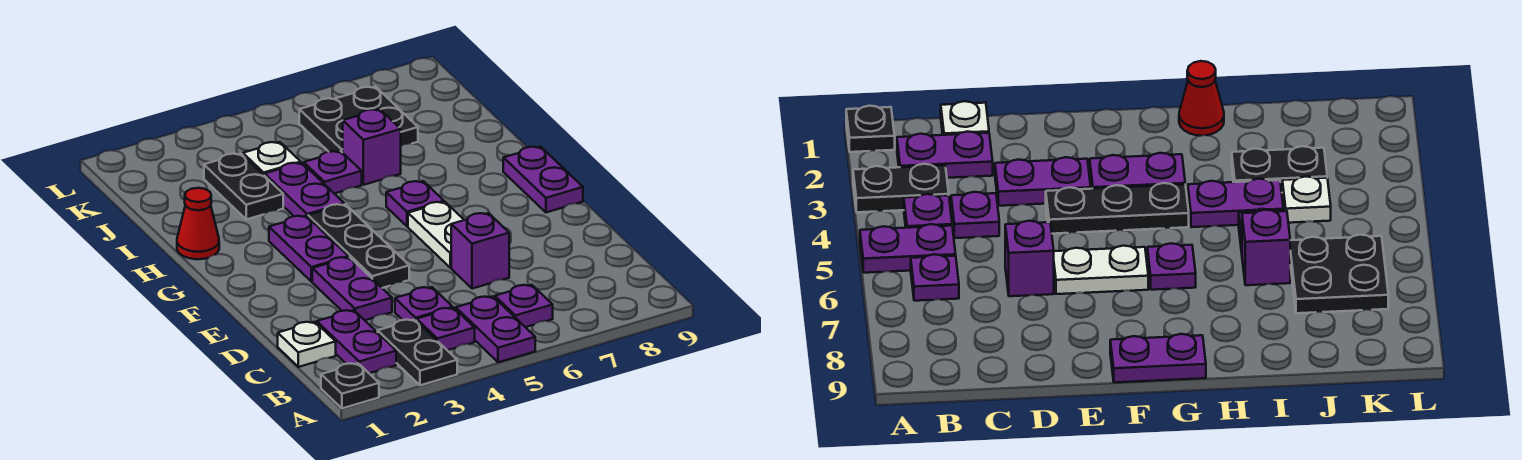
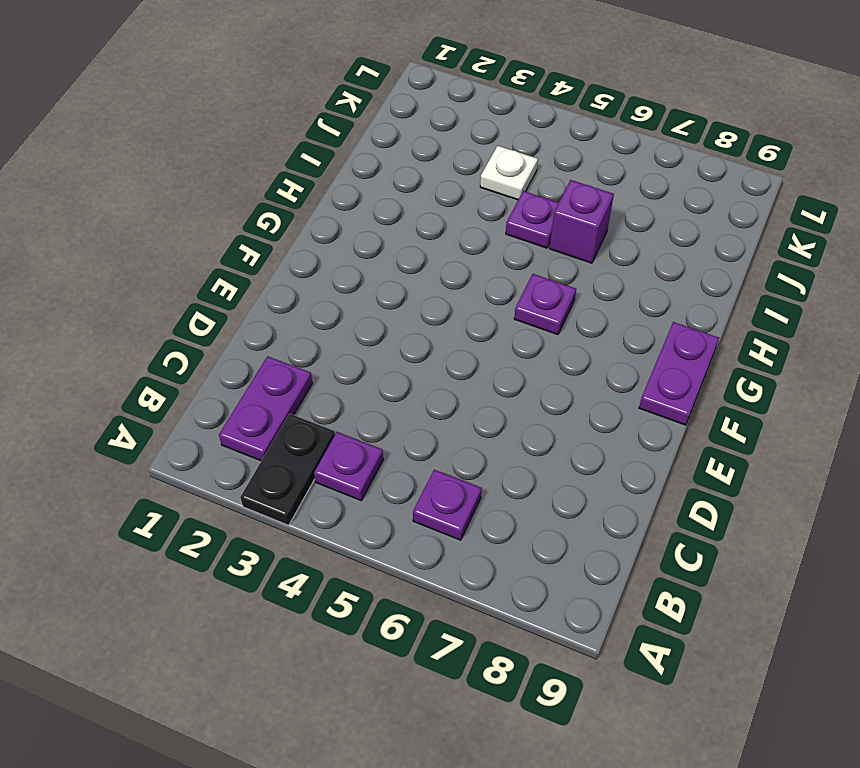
none -> black 1x1 plate [321,363,379,408]
none -> purple 1x2 plate [456,296,535,362]
none -> white 1x1 plate [278,322,336,367]

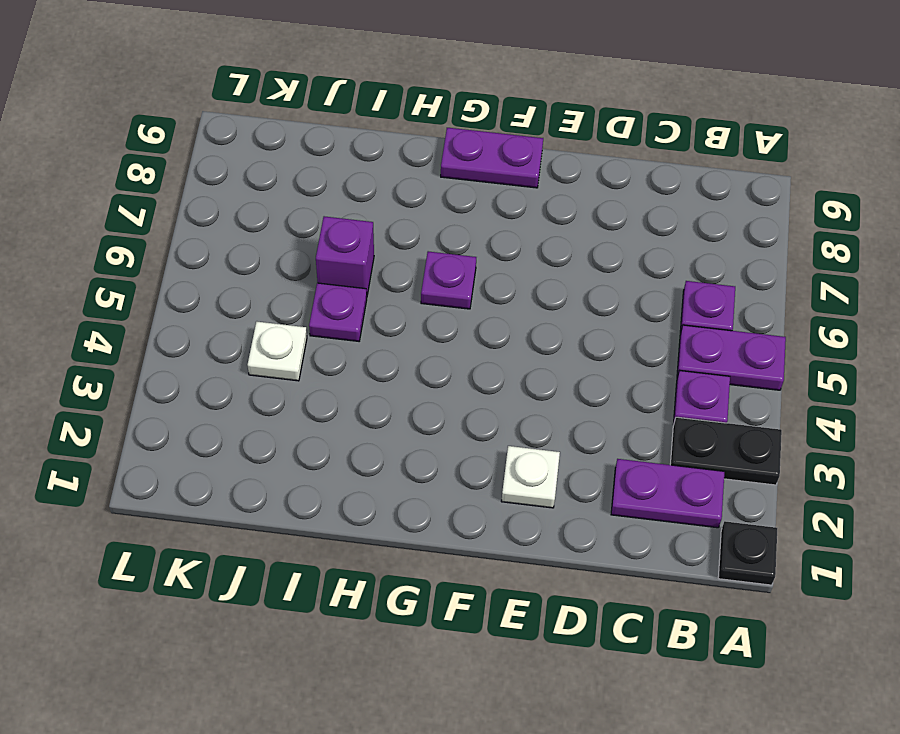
white 1x1 plate [501,446,560,508] -> white 1x1 plate moved to [278,322,336,367]
none -> purple 1x1 plate [395,287,453,321]
none -> purple 1x2 plate [312,257,392,320]
none -> purple 1x1 brick [451,213,509,289]

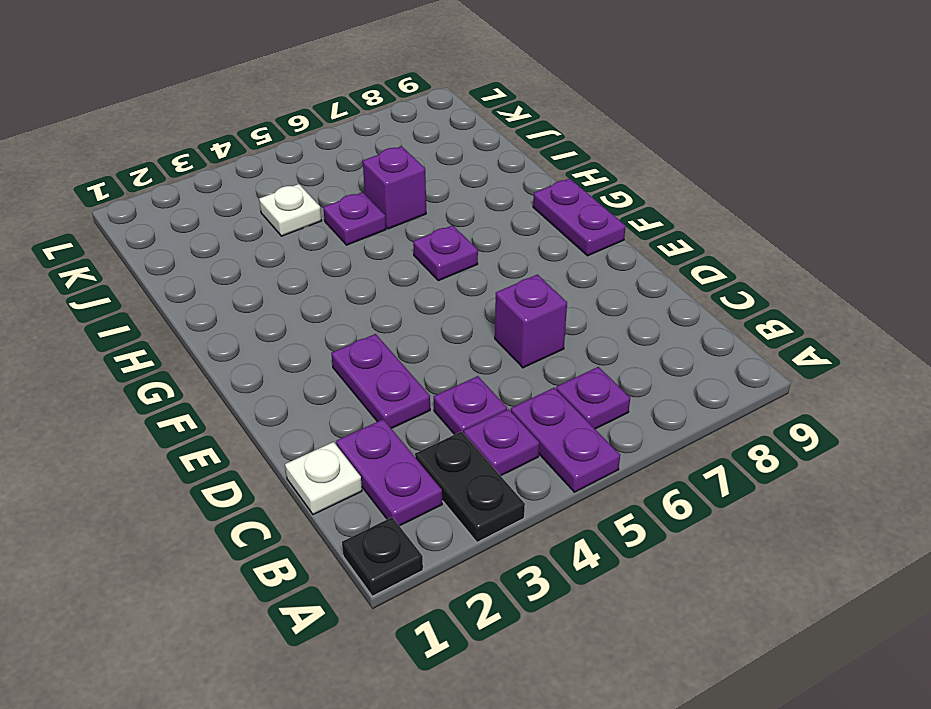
none -> black 1x3 plate [308,204,409,288]
none -> white 1x2 plate [408,202,464,268]
none -> purple 1x2 plate [269,216,349,282]

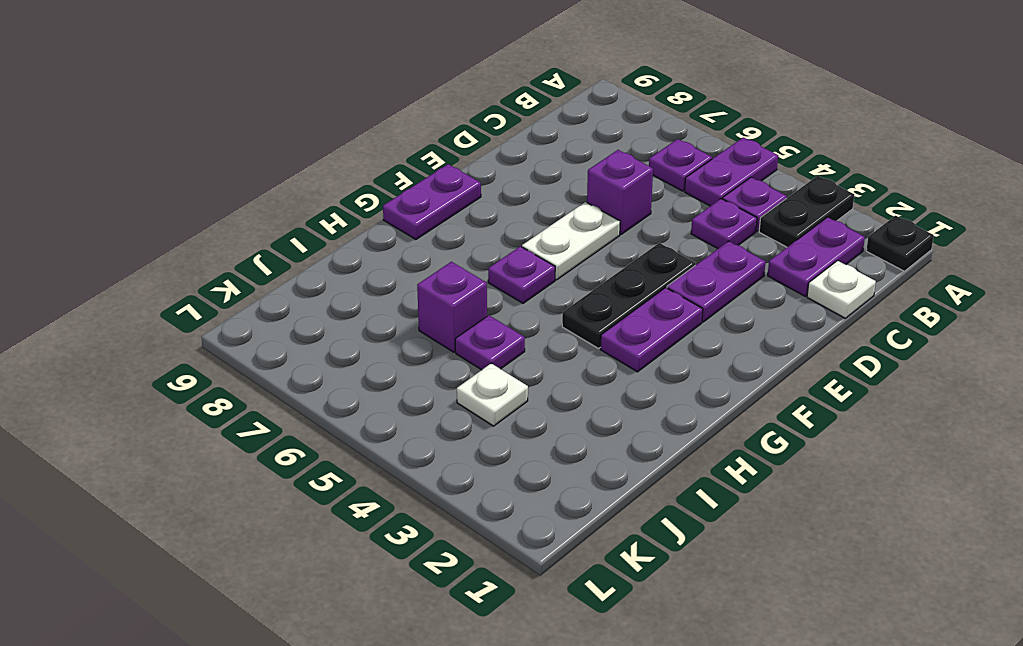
none -> red 1x1 cone [177,188,219,259]
none -> purple 1x2 plate [265,163,344,217]
none -> black 1x2 plate [204,154,283,219]

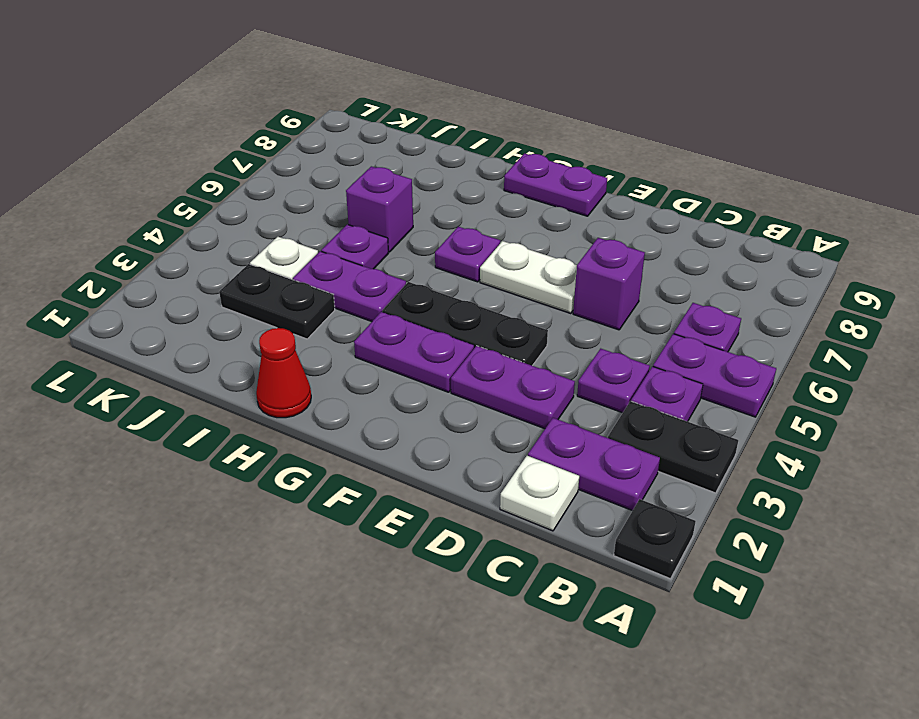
none -> black 2x2 plate [299,87,418,153]

